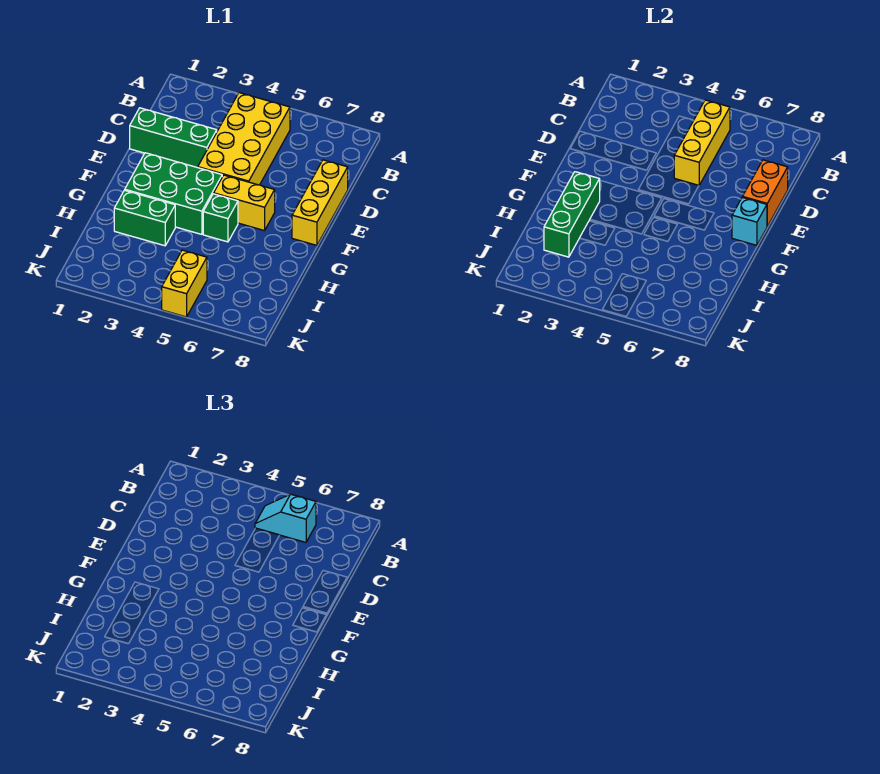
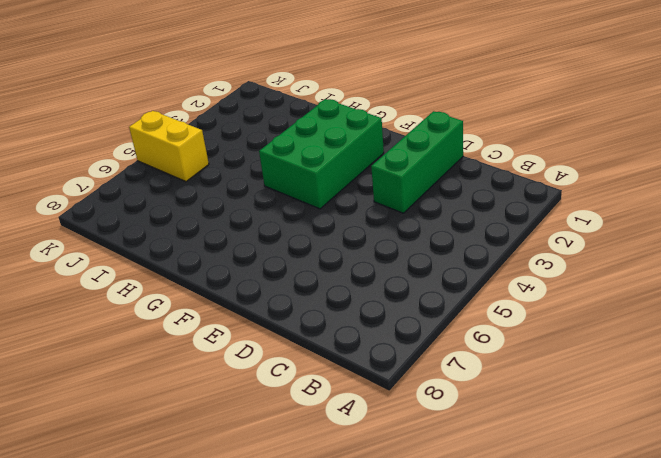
none -> yellow 2x4 brick [198,93,290,185]
none -> yellow 1x3 brick [292,160,348,245]
none -> yellow 1x2 brick [214,175,275,231]

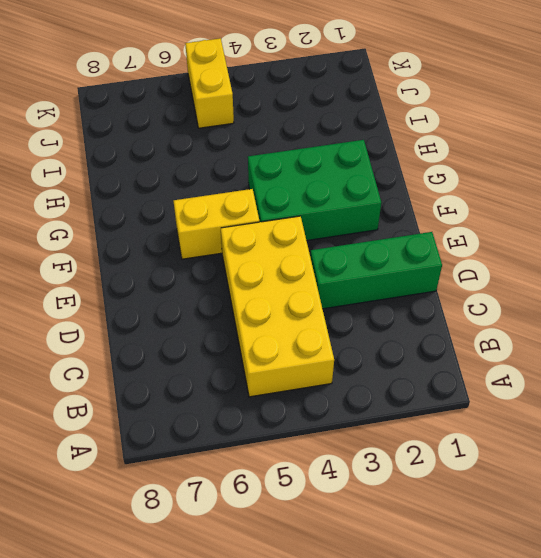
none -> yellow 1x3 brick [292,160,348,245]
none -> green 1x1 brick [203,194,238,242]
none -> green 1x2 brick [114,190,175,246]

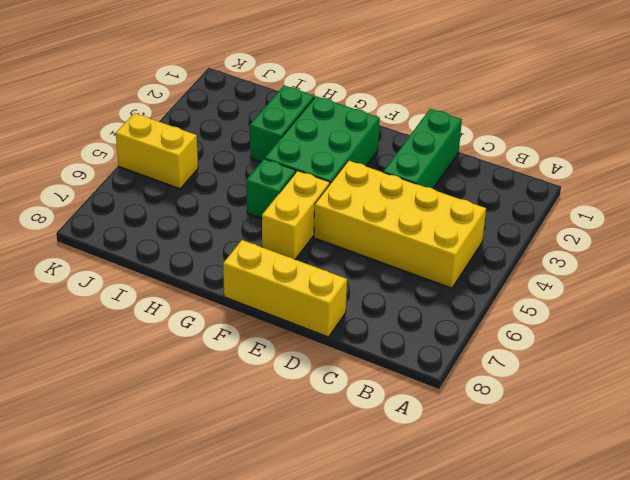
none -> yellow 1x3 brick [674,100,730,185]
none -> orange 1x2 brick [743,160,788,226]
none -> cyan 1x1 brick [732,197,767,245]

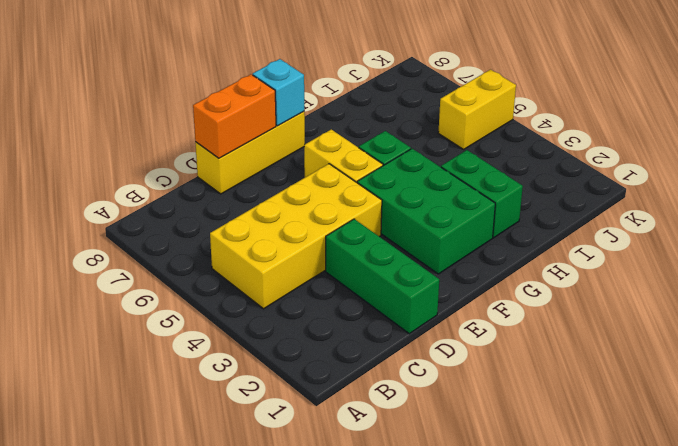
none -> yellow 1x3 brick [674,100,730,185]
none -> green 1x3 brick [544,172,600,257]
none -> cyan 1x2 slope [255,494,316,542]

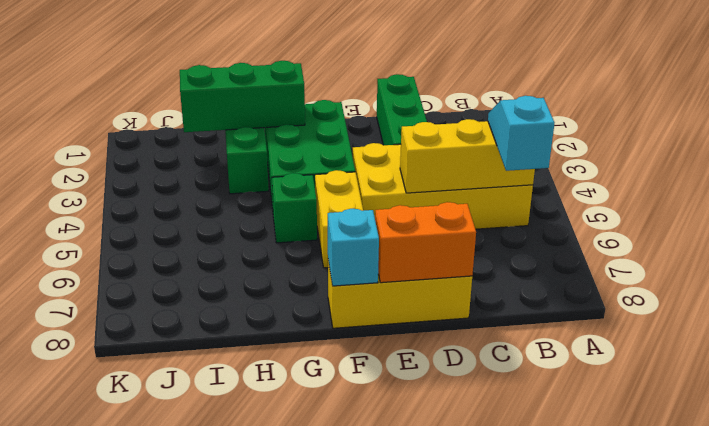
none -> yellow 1x2 brick [162,250,207,317]

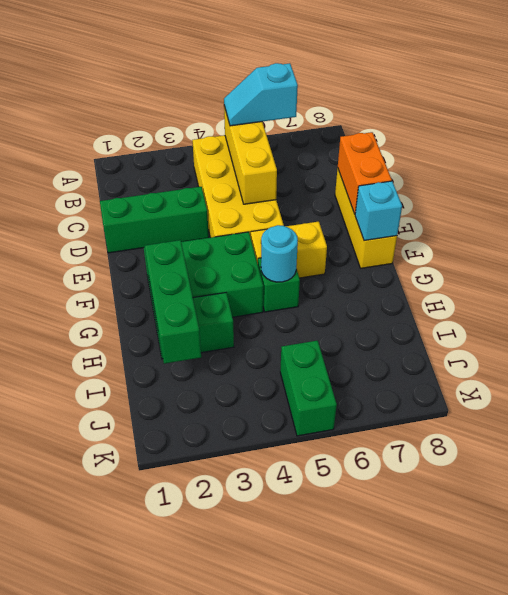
cyan 1x1 round brick [261,225,298,282] -> none
green 1x2 brick [280,341,337,436] -> yellow 1x2 brick [162,250,207,317]

